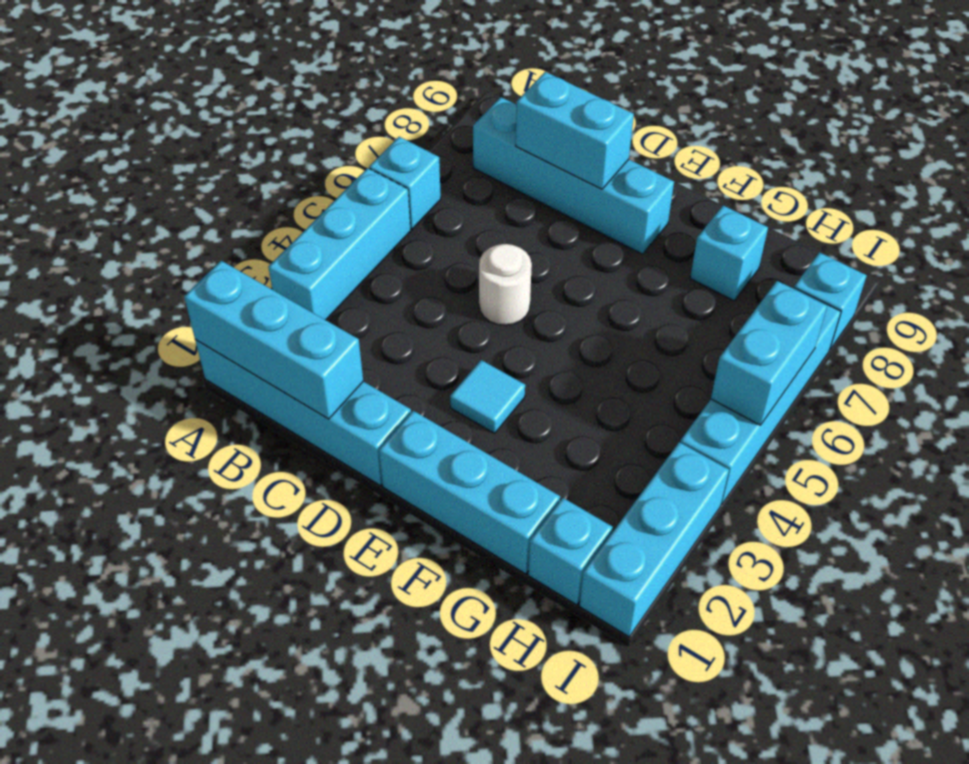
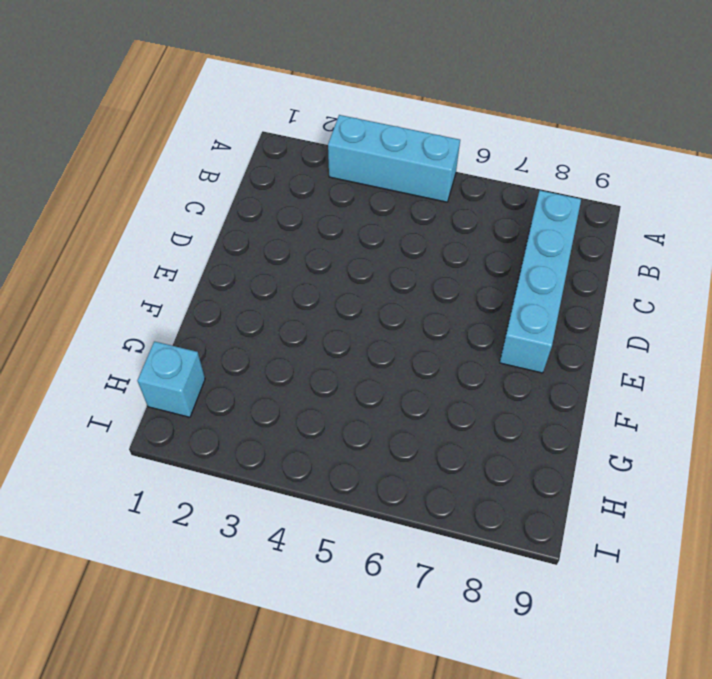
none -> cyan 1x4 brick [195,340,411,486]
none -> cyan 1x1 brick [369,137,441,229]
none -> white 1x1 round brick [479,244,532,325]

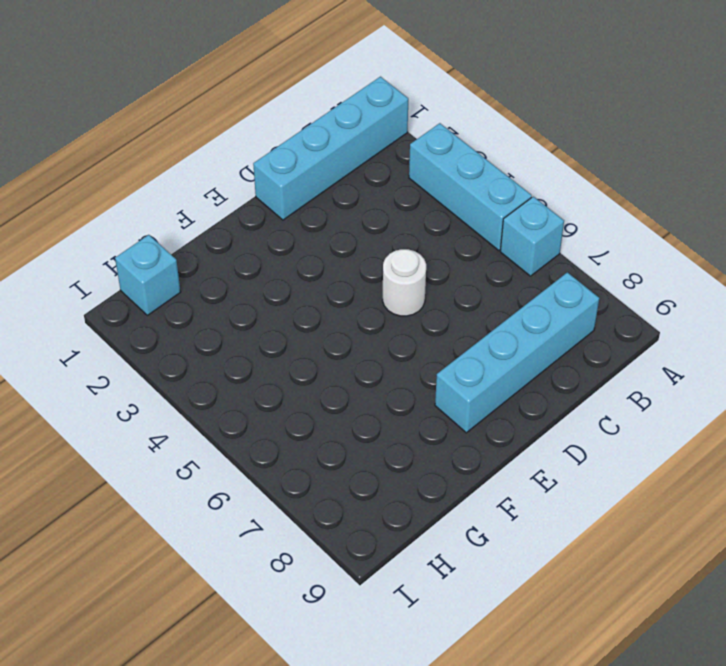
none -> cyan 1x3 brick [379,411,560,574]
none -> cyan 1x1 tile [450,360,525,433]
none -> cyan 1x1 brick [690,205,768,301]

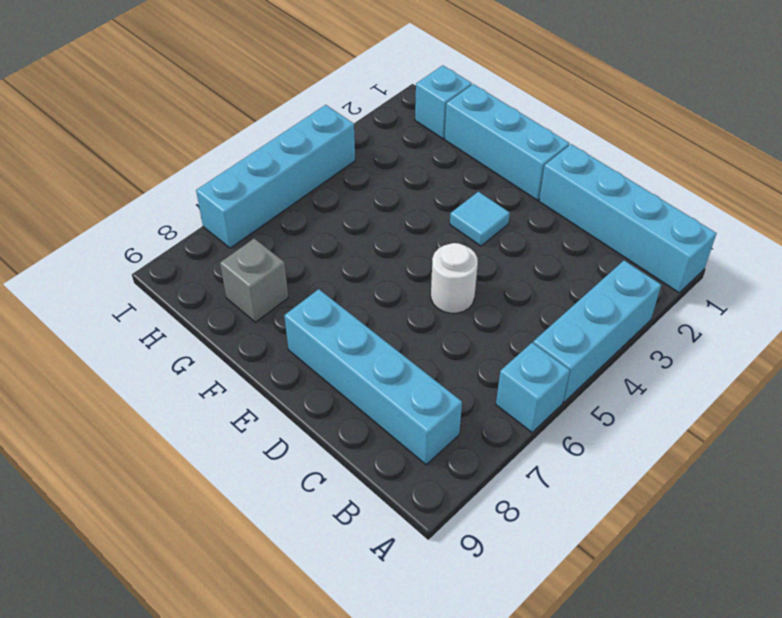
grey 1x1 brick [220,239,288,322] -> cyan 1x1 brick [690,205,768,301]
none -> cyan 1x3 brick [579,442,729,637]
none -> cyan 1x1 brick [794,252,867,349]
none -> cyan 1x3 brick [184,261,363,419]

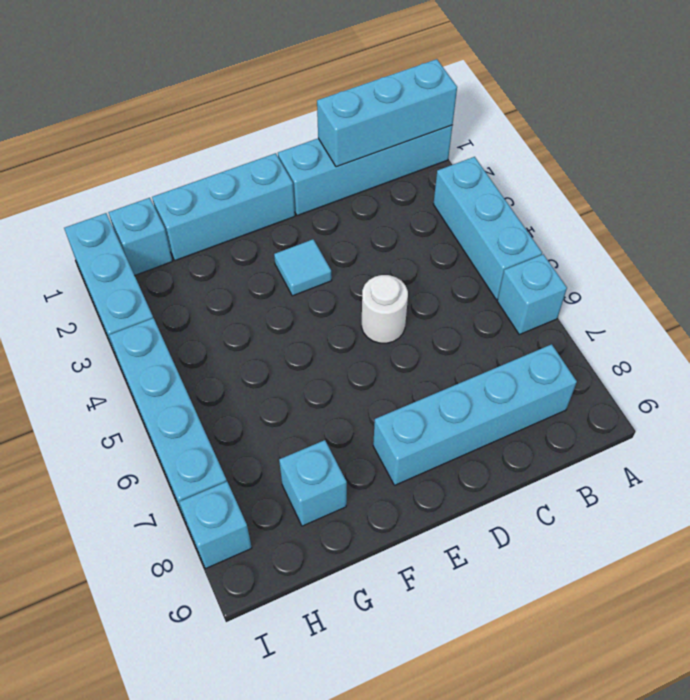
none -> cyan 1x2 brick [516,72,634,189]
none -> cyan 1x2 brick [711,281,827,425]

